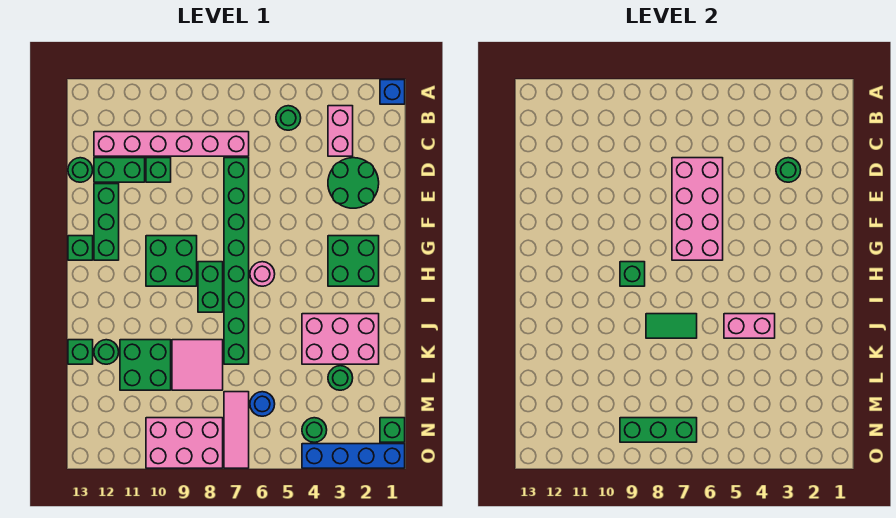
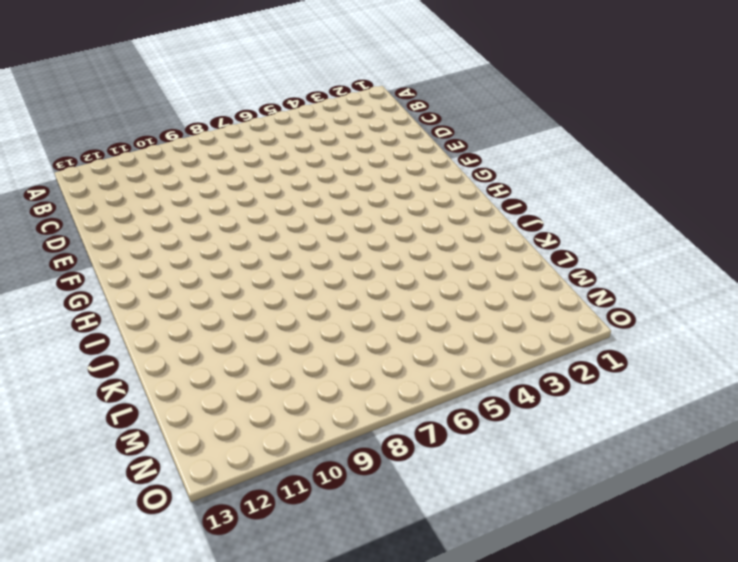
none -> blue 1x1 brick [380,80,405,104]
none -> pink 1x2 brick [328,106,353,156]
none -> green 1x1 round brick [276,106,301,130]
none -> pink 1x6 brick [94,132,249,156]

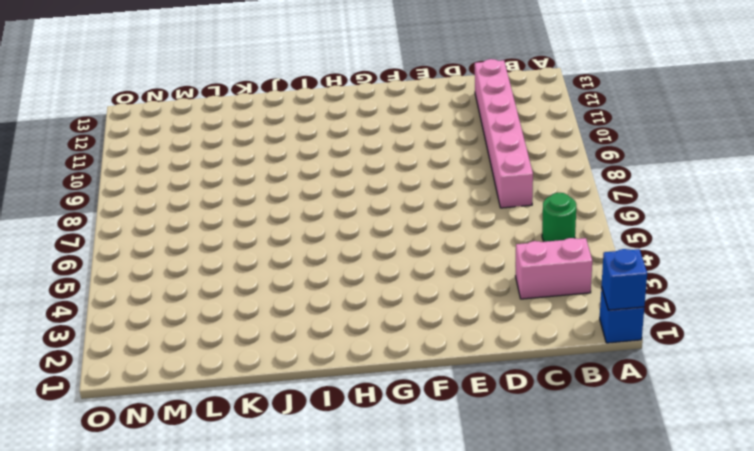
blue 1x1 brick [602,249,647,310] -> none
none -> green 2x2 round brick [328,158,379,208]
none -> green 1x8 brick [224,158,249,364]
none -> green 1x1 brick [146,158,171,182]
none -> green 1x2 brick [94,158,145,182]

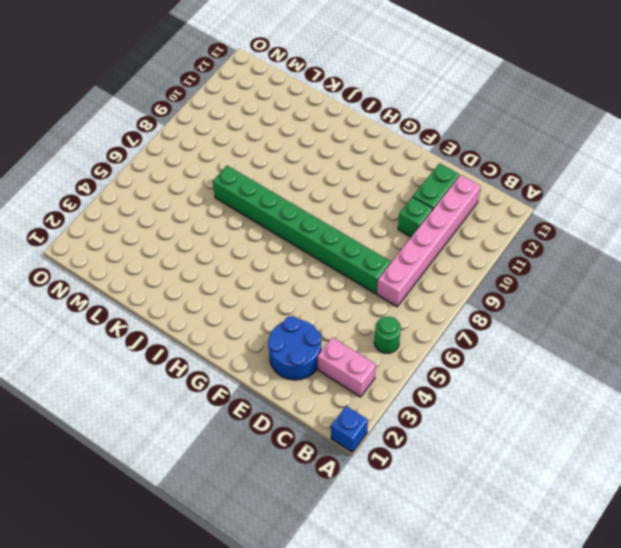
blue 2x2 round brick [268,316,321,380] -> green 2x2 round brick [328,158,379,208]
none -> green 1x1 round brick [68,158,93,182]
none -> green 1x3 brick [94,184,119,260]
none -> green 2x2 brick [328,236,379,286]
none -> green 2x2 brick [146,236,197,286]

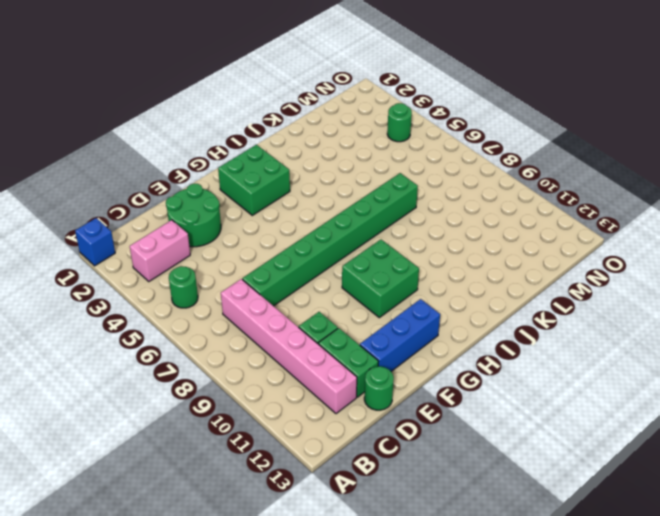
blue 1x3 brick [360,299,440,371] -> green 1x3 brick [94,184,119,260]
none -> green 1x1 brick [68,236,93,260]
none -> pink 1x1 round brick [250,262,275,286]
none -> green 1x2 brick [198,262,223,312]
none -> pink 2x3 brick [302,314,379,364]

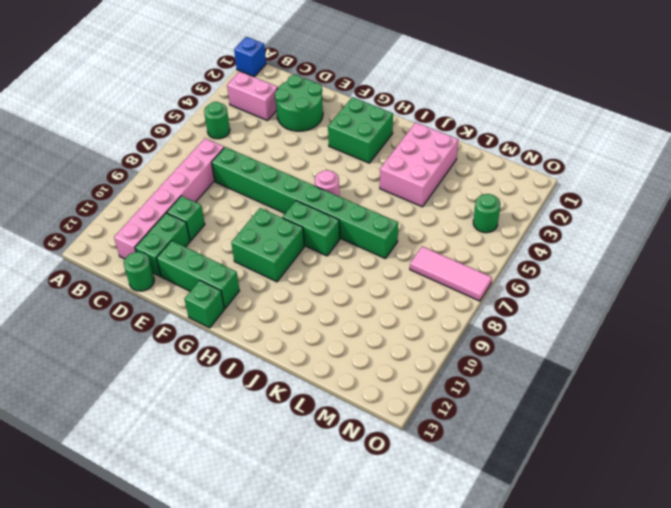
none -> pink 2x2 tile [172,340,223,390]
none -> green 2x2 brick [120,340,171,390]
none -> green 1x1 round brick [94,340,119,364]
none -> green 1x1 brick [68,340,93,364]

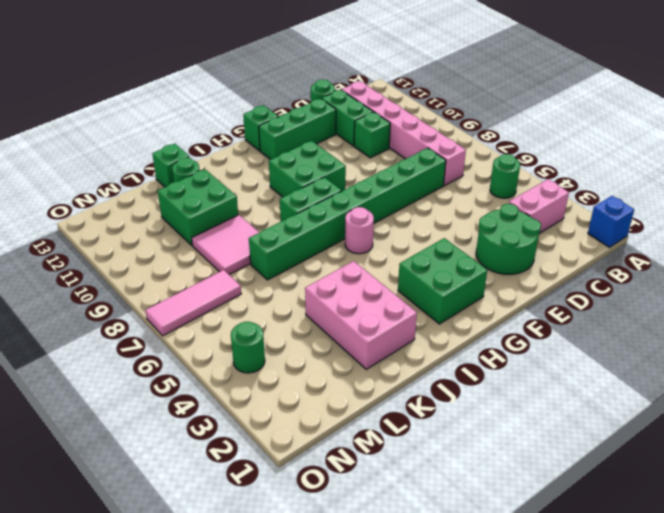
none -> green 1x1 round brick [328,366,353,390]
none -> blue 1x1 round brick [250,392,275,416]
none -> green 1x1 brick [380,418,405,442]
none -> pink 2x3 brick [146,418,223,468]

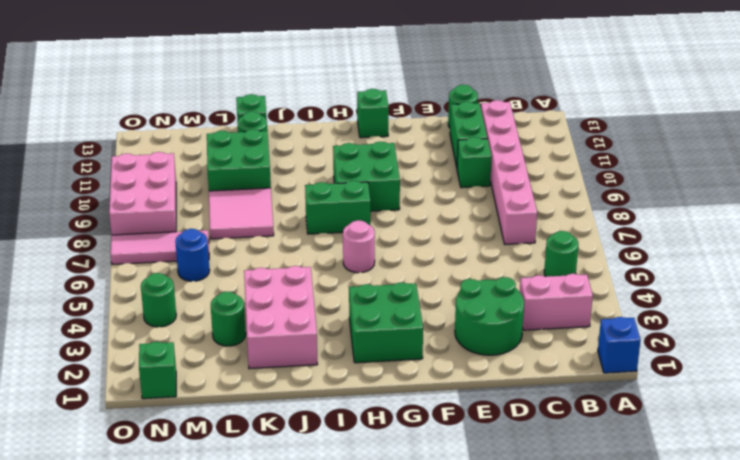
none -> green 1x8 brick [224,158,249,364]
none -> green 1x3 brick [94,184,119,260]
none -> blue 1x4 brick [302,444,405,468]
none -> green 1x1 round brick [776,158,801,182]

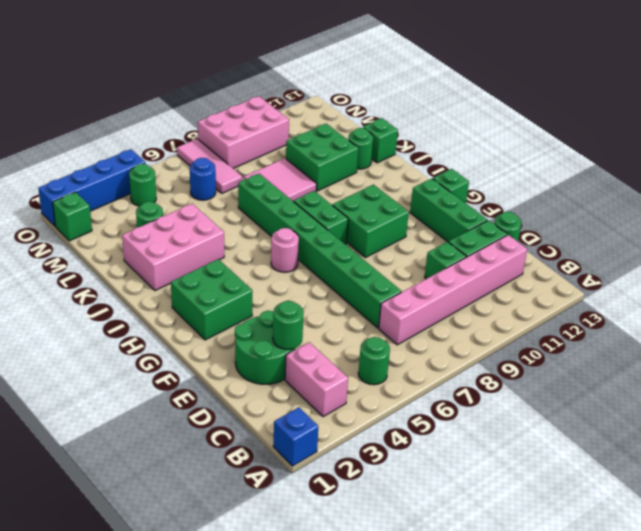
none -> pink 2x4 brick [672,158,723,260]
none -> green 1x1 brick [620,262,645,286]
none -> pink 1x2 brick [724,314,775,338]
none -> green 1x2 tile [646,314,697,338]

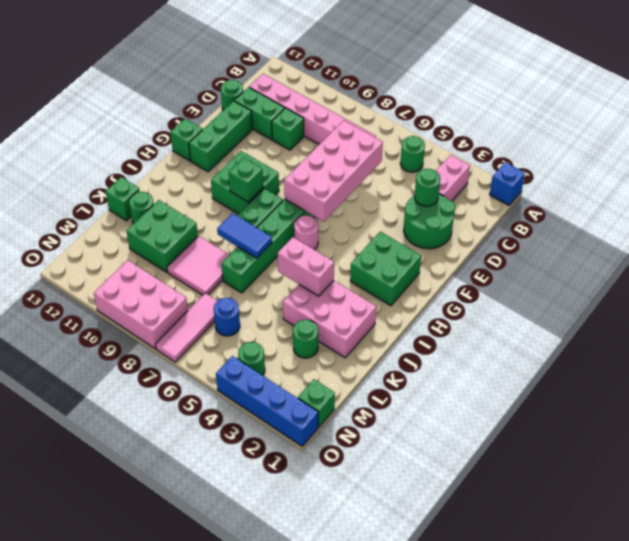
blue 1x2 tile [217,213,272,258] -> green 1x2 tile [646,314,697,338]
none -> green 1x3 brick [620,418,697,442]

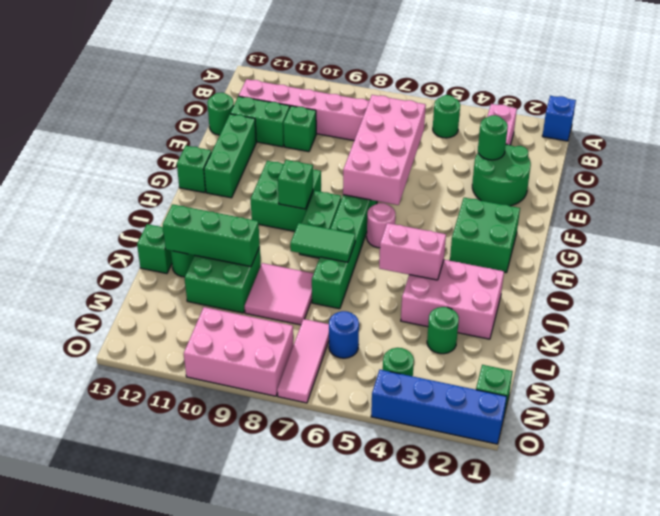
green 1x3 brick [163,204,260,267] -> green 1x3 brick moved to [620,418,697,442]

